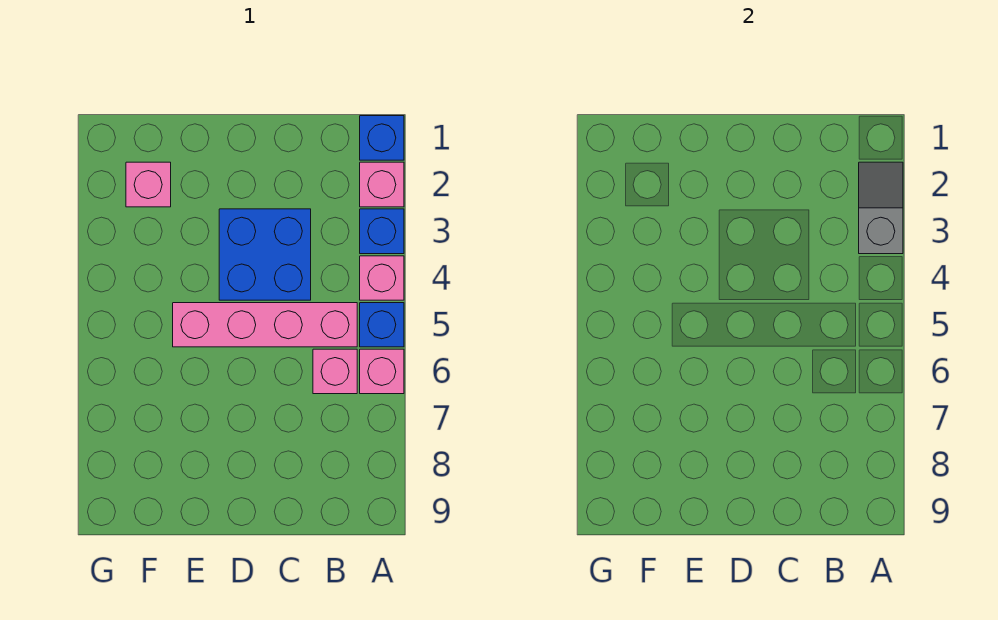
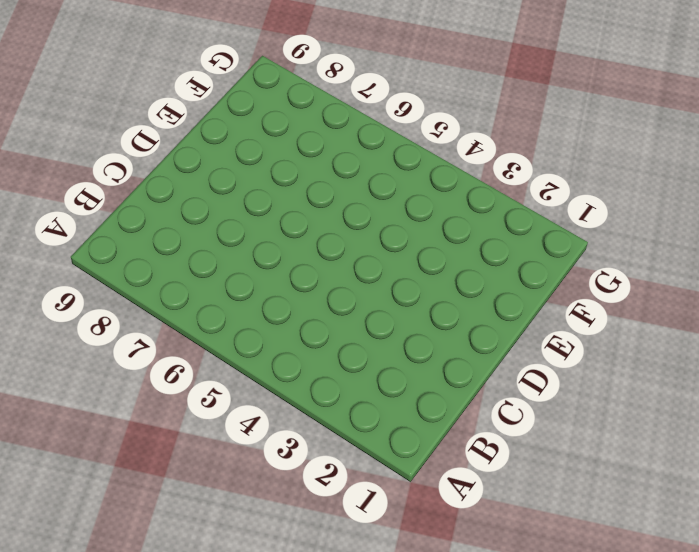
none -> blue 1x1 brick [360,116,404,160]
none -> pink 1x1 brick [360,162,404,207]

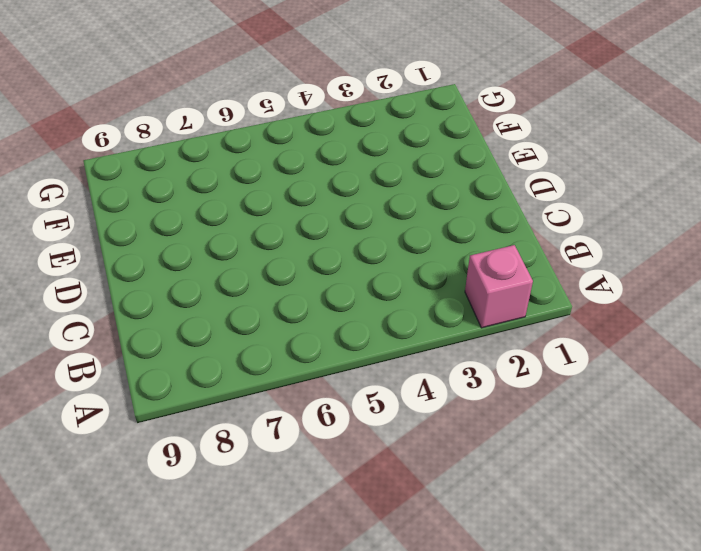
none -> blue 1x1 brick [360,116,404,160]
none -> blue 1x1 brick [360,209,404,254]

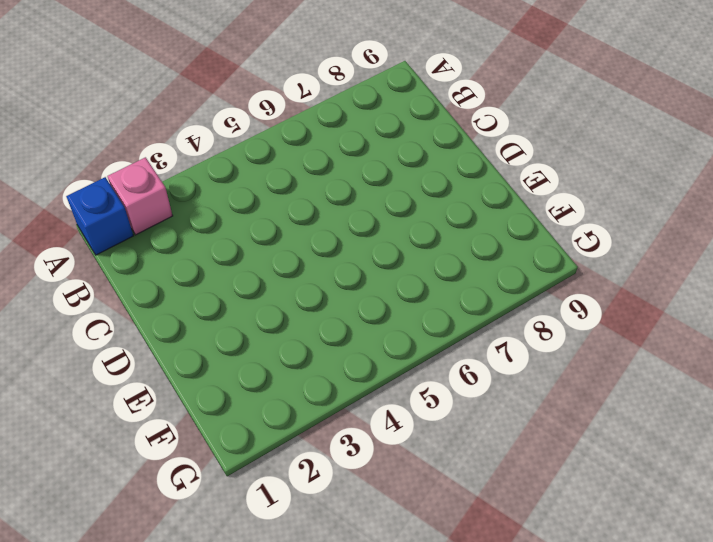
none -> blue 1x1 brick [360,209,404,254]
none -> pink 1x1 brick [360,256,404,300]

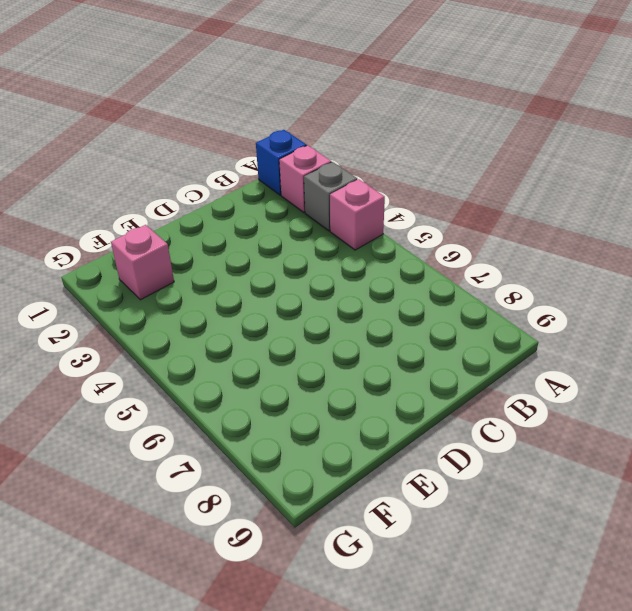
grey 1x1 brick [304,162,357,231] -> blue 1x1 brick [360,209,404,254]
none -> blue 1x1 brick [360,303,404,347]
none -> pink 1x1 brick [360,349,404,394]

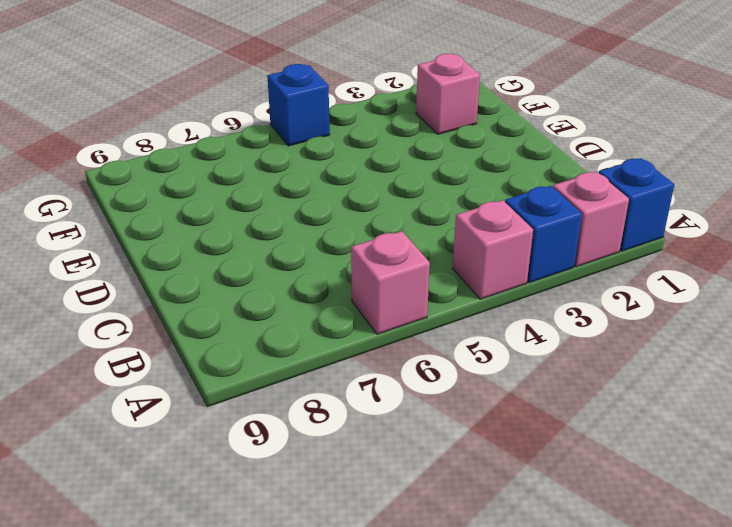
blue 1x1 brick [267,64,330,146] -> blue 1x1 brick moved to [360,303,404,347]
none -> pink 1x4 brick [173,303,357,347]
none -> pink 1x1 brick [313,349,357,394]

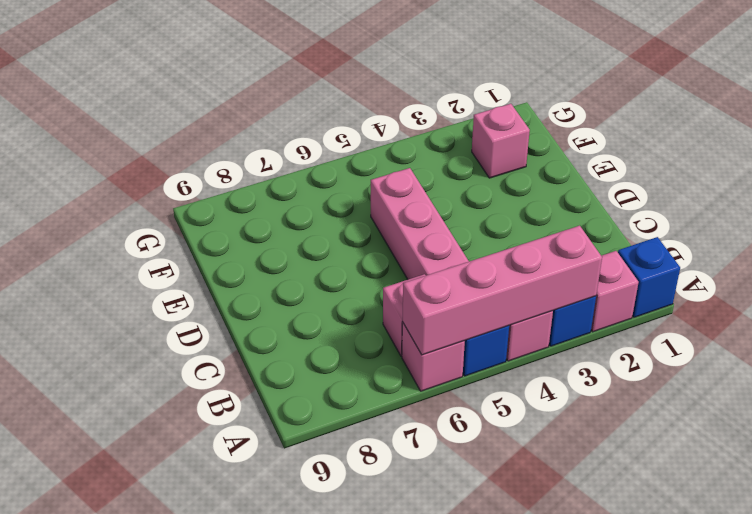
pink 1x4 brick [403,226,602,355] -> grey 1x2 slope [859,162,903,254]
none -> blue 2x2 brick [219,209,311,300]

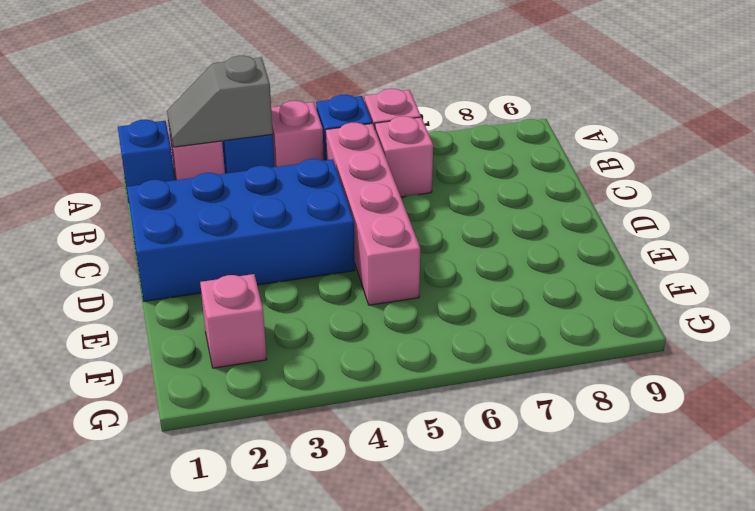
blue 2x4 brick [127,159,355,301] -> blue 2x2 brick [219,209,311,300]

